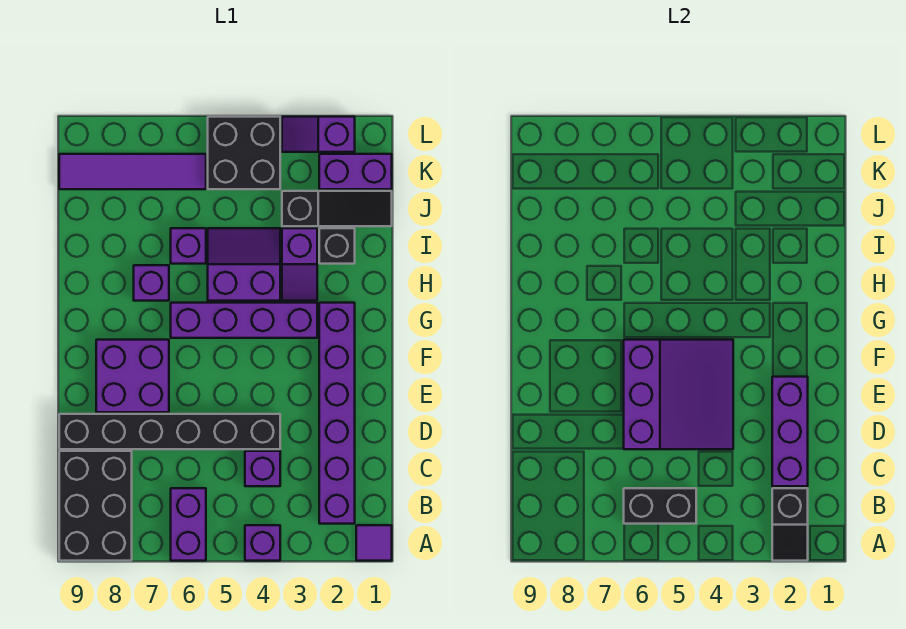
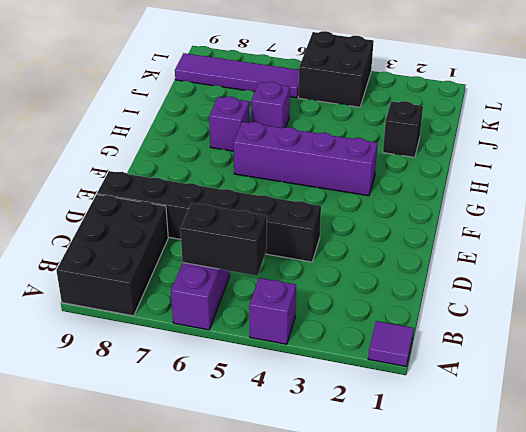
none -> purple 1x6 brick [319,303,355,524]
none -> purple 1x1 brick [245,451,280,486]
none -> purple 2x2 brick [96,340,169,412]

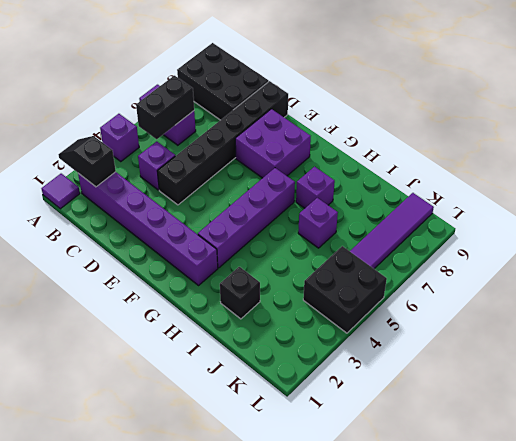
none -> purple 1x2 slope [282,228,317,301]
none -> purple 2x2 slope [208,228,280,301]
none -> black 1x3 slope [282,191,392,226]

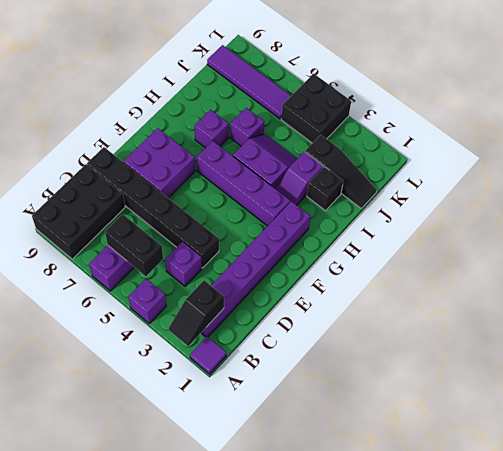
none -> purple 1x2 brick [319,154,392,189]
none -> purple 1x2 slope [282,117,355,152]
none -> purple 1x3 brick [772,377,808,486]

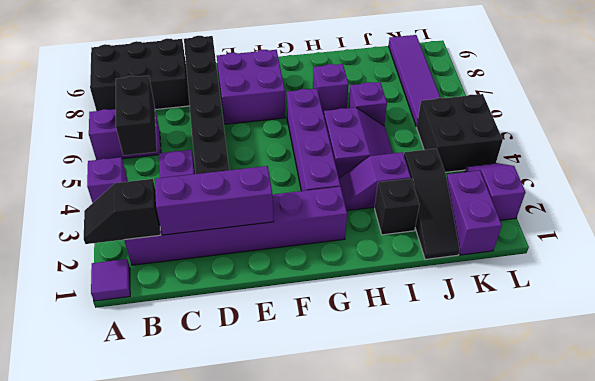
none -> purple 3x3 slope [624,340,733,449]

